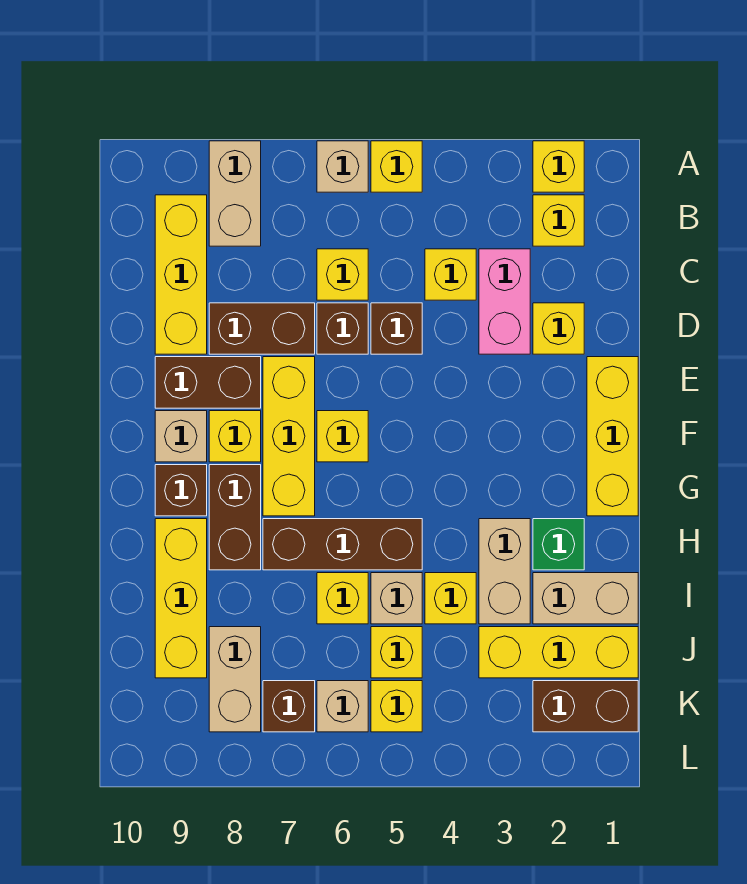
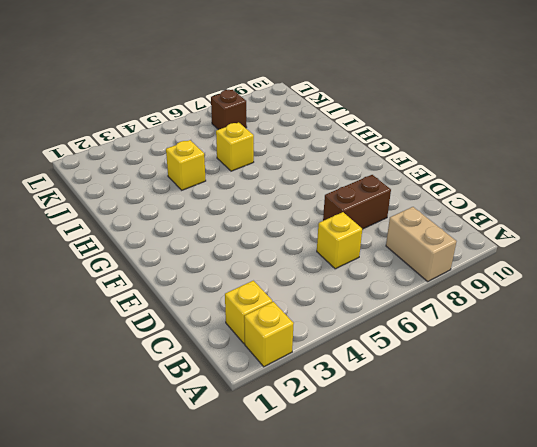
none -> yellow 1x1 brick [371,141,422,192]
none -> tan 1x1 brick [317,141,368,192]
none -> yellow 1x3 brick [155,195,207,354]
none -> pink 1x2 brick [479,249,530,354]

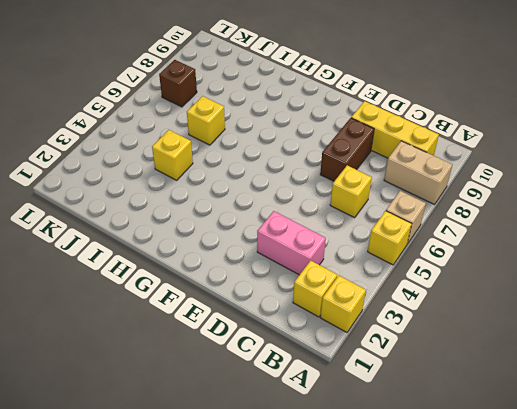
none -> yellow 1x1 brick [425,249,476,300]
none -> yellow 1x1 brick [533,303,584,354]
none -> brown 1x1 brick [371,303,422,354]
none -> brown 1x1 brick [317,303,368,354]

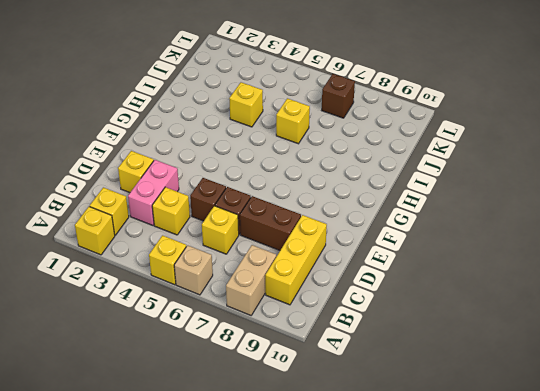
none -> yellow 1x3 brick [587,357,638,516]
none -> yellow 1x3 brick [263,357,315,516]
none -> brown 1x2 brick [155,357,261,408]
none -> yellow 1x1 brick [317,411,368,462]

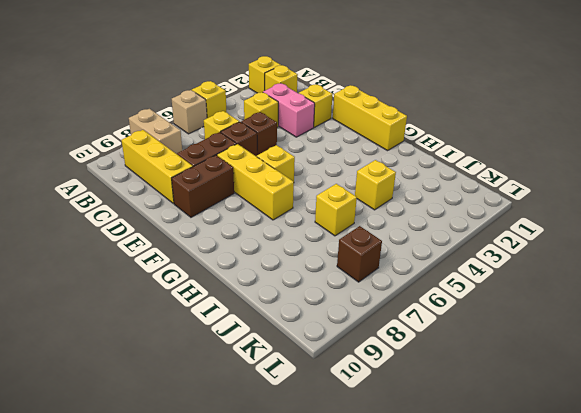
none -> yellow 1x1 brick [209,411,261,462]
none -> tan 1x1 brick [155,411,207,462]
none -> brown 1x2 brick [209,465,261,570]
none -> brown 1x1 brick [155,465,207,516]

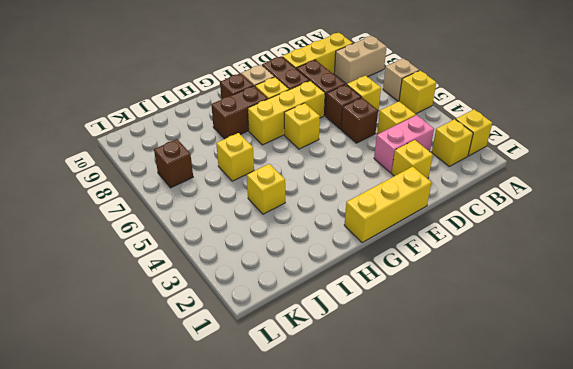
none -> green 1x1 brick [533,519,584,570]
none -> tan 1x2 brick [479,519,530,624]
none -> brown 1x3 brick [263,519,422,570]
none -> yellow 1x3 brick [155,519,207,678]

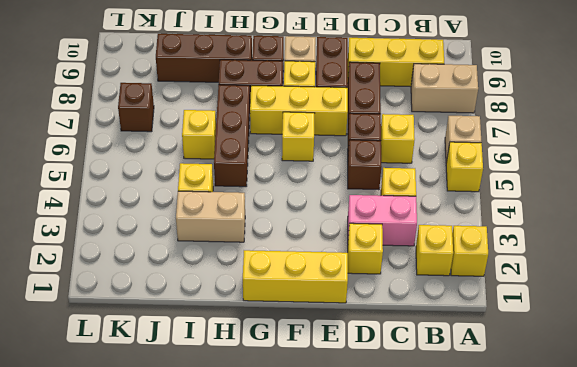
brown 1x3 brick [156,34,252,82] -> yellow 1x3 brick [155,519,207,678]
none -> green 1x1 brick [533,519,584,570]
none -> tan 1x2 brick [533,573,638,624]
none -> tan 1x1 brick [371,573,422,624]
none -> yellow 1x3 brick [479,627,638,678]

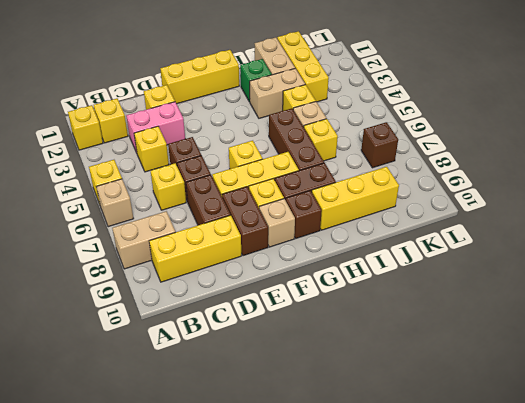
none -> yellow 1x1 brick [371,627,422,678]
none -> tan 1x2 brick [209,627,261,732]
none -> brown 1x2 brick [533,681,638,732]
none -> yellow 1x1 brick [371,681,422,732]

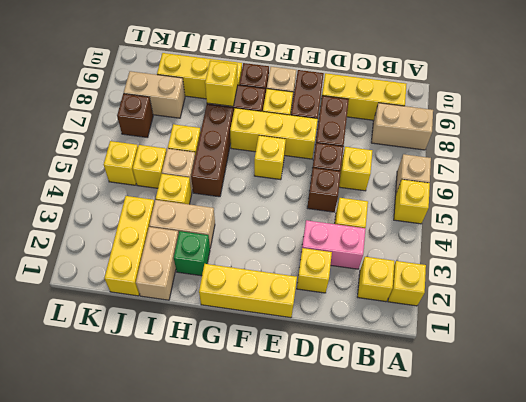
yellow 1x1 brick [205,61,238,106] -> none
none -> brown 1x2 brick [533,681,638,732]
none -> tan 1x1 brick [317,681,368,732]

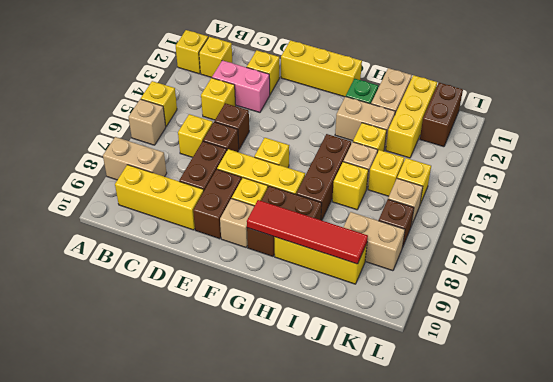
red 1x4 tile [247,200,368,264] -> none

